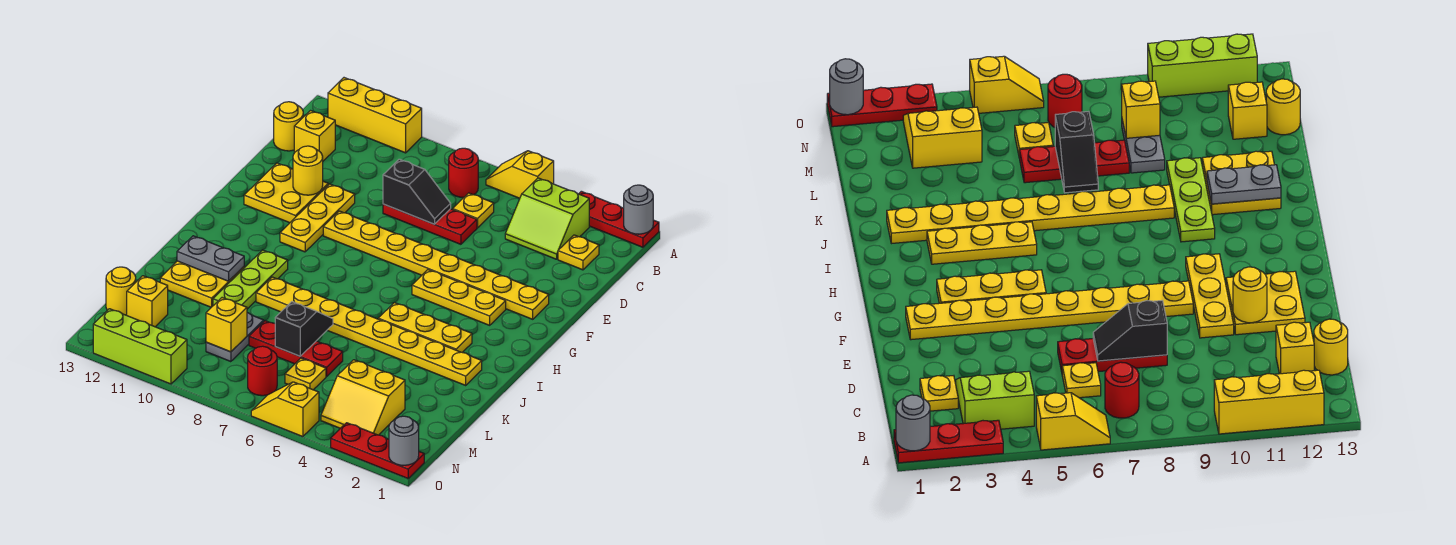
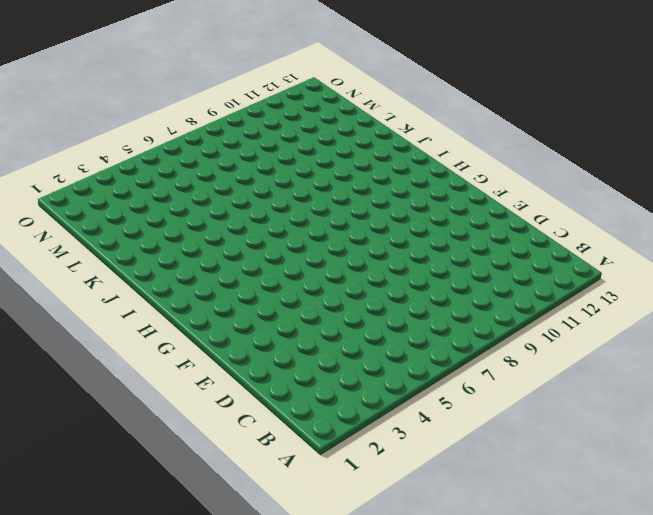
none -> red 1x3 plate [579,191,659,247]
none -> yellow 1x2 slope [486,151,554,198]
none -> yellow 1x3 brick [328,78,422,153]
none -> lime 2x2 slope [505,178,589,259]

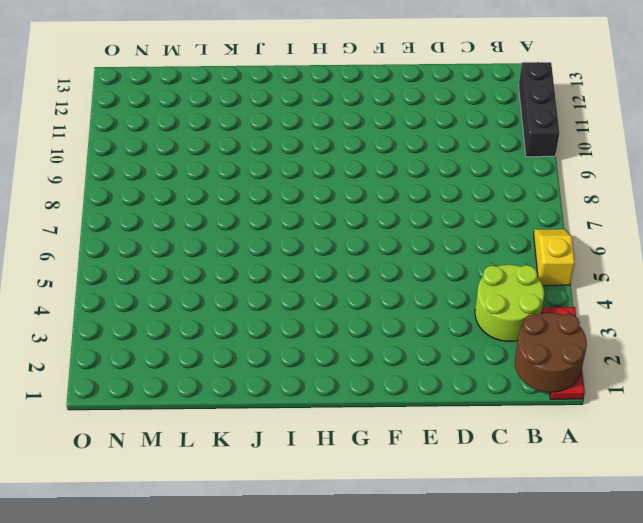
brown 2x2 round brick [515,313,587,392] -> grey 1x1 round brick [624,185,653,234]
black 1x3 brick [519,62,560,157] -> yellow 1x3 brick [328,78,422,153]
lime 2x2 round brick [475,265,544,342] -> lime 2x2 slope [505,178,589,259]
none -> red 1x1 round brick [449,148,478,197]
none -> yellow 1x1 plate [558,235,599,270]
none -> yellow 1x1 plate [453,193,494,228]
none -> yellow 1x1 brick [294,111,335,161]

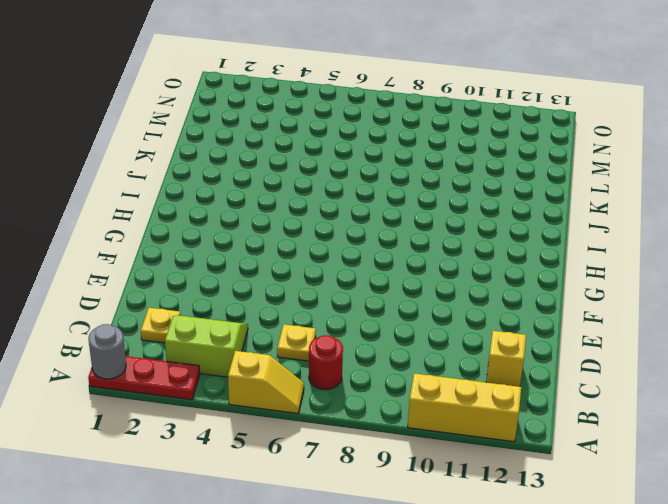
none -> yellow 1x1 round brick [274,102,303,151]
none -> red 1x3 plate [383,204,477,244]
none -> yellow 1x3 plate [280,184,355,252]
none -> yellow 2x2 plate [244,163,328,223]

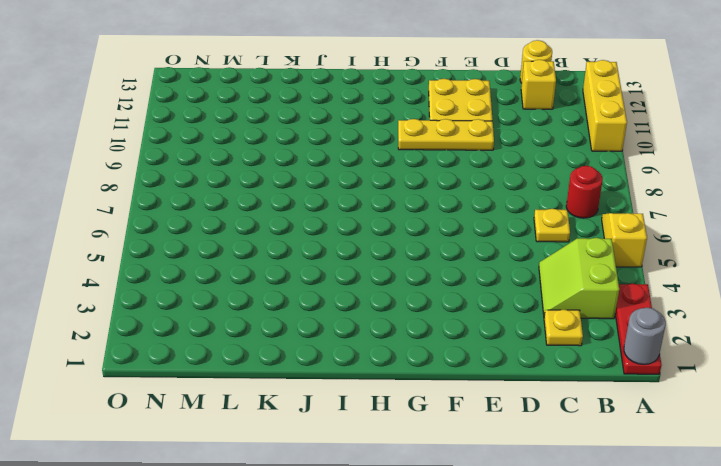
none -> red 1x3 plate [383,204,477,244]
none -> yellow 1x8 plate [323,211,549,319]
none -> yellow 1x3 plate [412,270,506,325]
none -> yellow 1x3 plate [378,303,472,352]

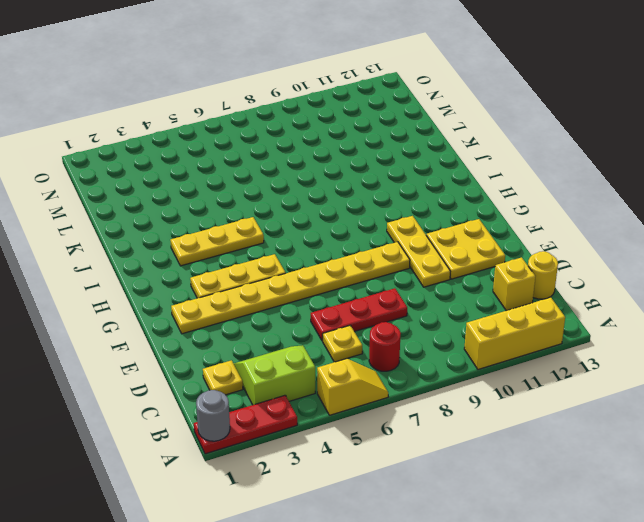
none -> lime 1x3 plate [213,250,288,309]
none -> yellow 1x8 plate [256,277,482,385]
none -> yellow 2x2 plate [160,261,244,307]
none -> red 1x3 plate [249,321,343,376]

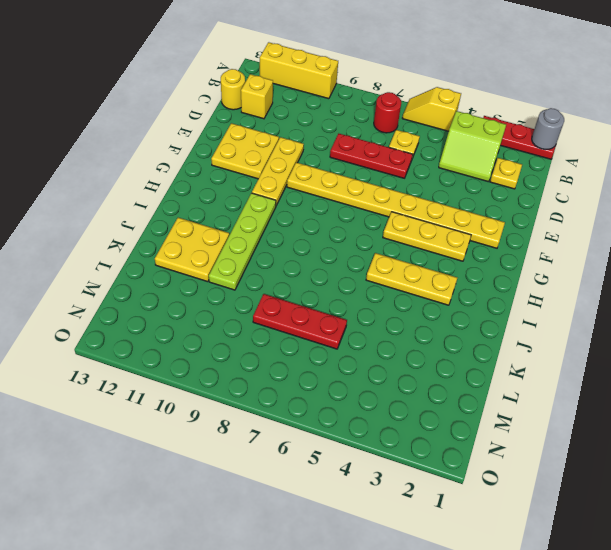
lime 1x4 plate [209,193,276,290] -> lime 1x3 plate [213,250,288,309]
none -> yellow 1x8 plate [256,277,482,385]
none -> grey 1x2 plate [206,313,264,362]
none -> yellow 2x2 slope [321,360,405,435]
none -> yellow 1x1 plate [285,358,326,390]

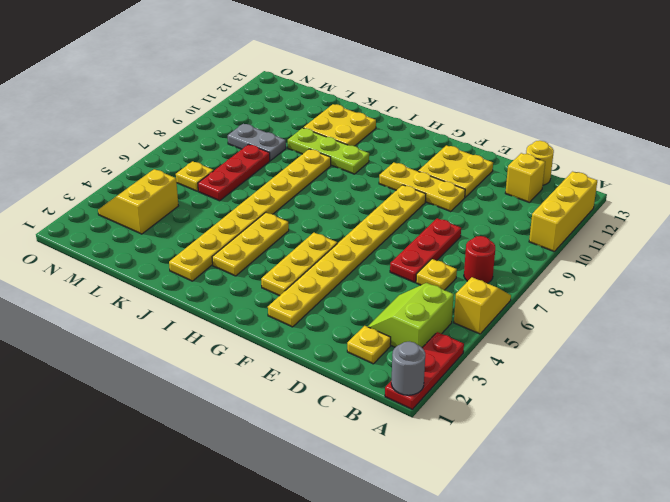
none -> yellow 1x1 brick [127,276,168,327]
none -> yellow 1x1 round brick [106,267,136,315]
none -> red 1x1 round brick [248,346,277,396]
none -> red 1x3 plate [331,423,424,478]

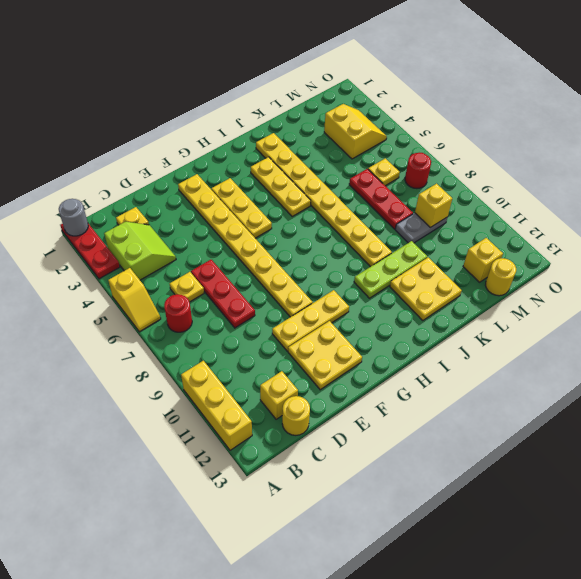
none -> red 1x3 plate [331,423,424,478]
none -> yellow 1x2 slope [251,382,319,437]
none -> lime 1x3 brick [93,309,187,384]
none -> black 1x2 slope [383,159,451,224]

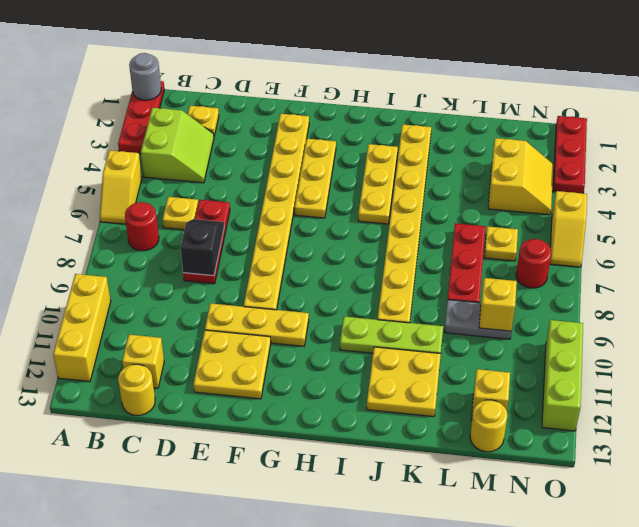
none -> yellow 1x1 round brick [293,146,323,195]
none -> grey 1x2 plate [177,236,244,281]
none -> black 1x2 slope [275,302,333,356]
none -> grey 1x1 round brick [389,416,419,465]

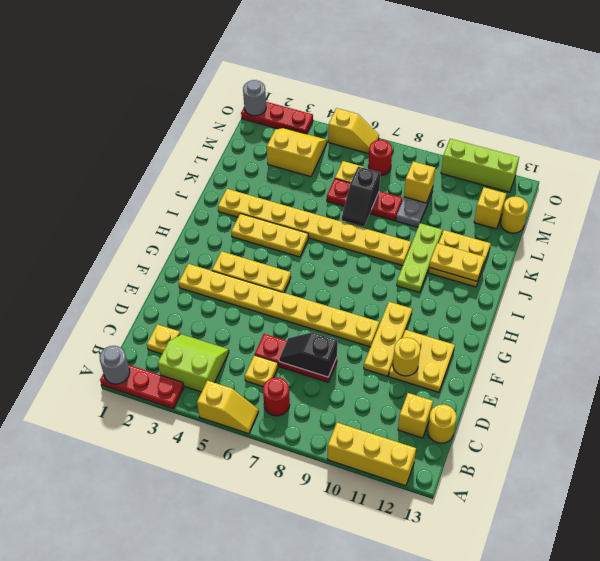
yellow 1x2 plate [429,243,485,281] -> grey 1x2 plate [177,236,244,281]

